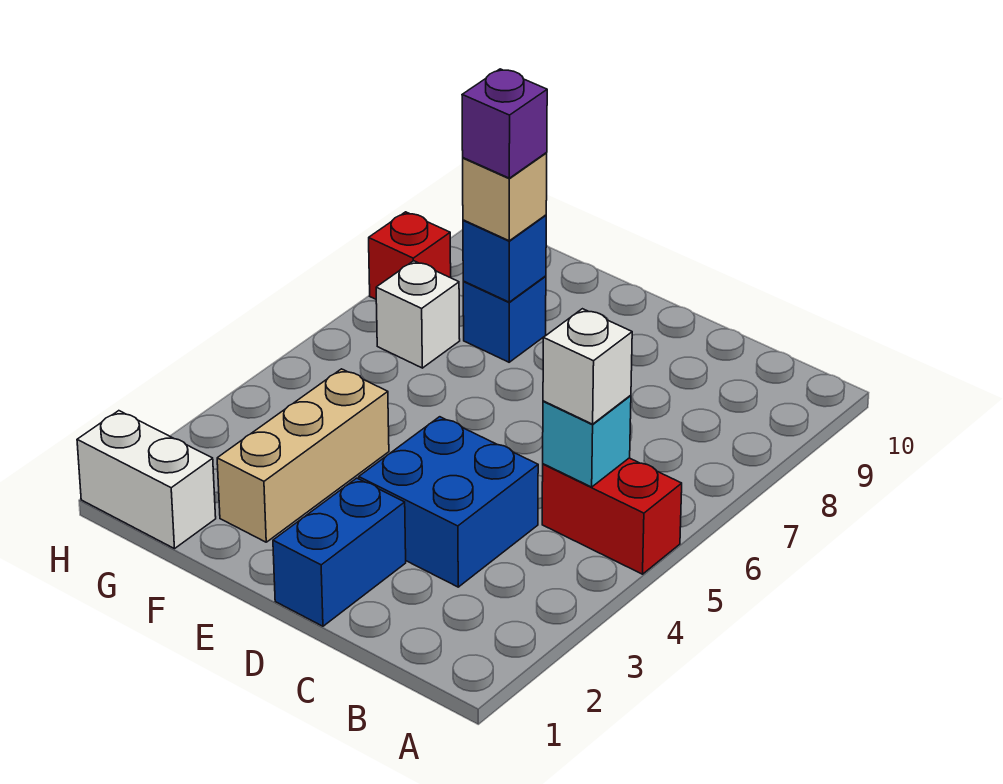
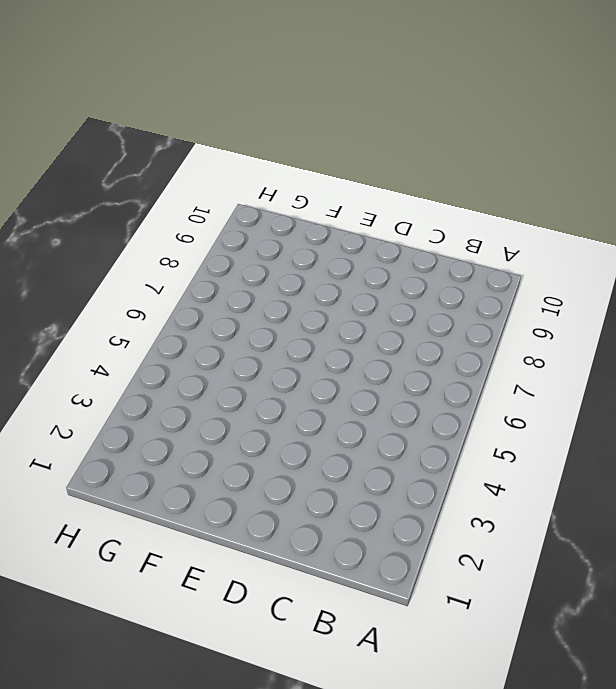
none -> red 1x2 brick [542,458,682,574]
none -> blue 2x2 brick [359,417,538,587]
none -> blue 1x2 brick [273,478,406,626]

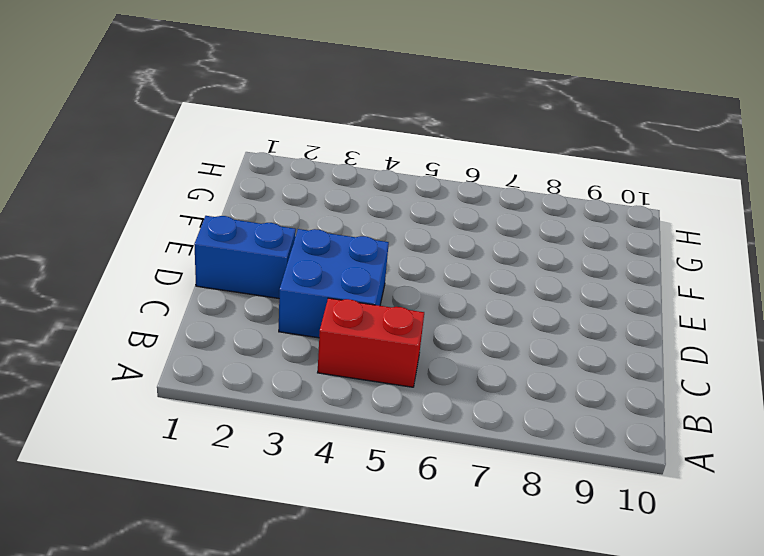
red 1x2 brick [318,298,424,387] -> red 1x2 brick turned to [542,458,682,574]
none -> tan 1x3 brick [217,369,389,542]
none -> blue 1x1 brick [463,276,546,362]
none -> white 1x2 brick [77,411,216,549]

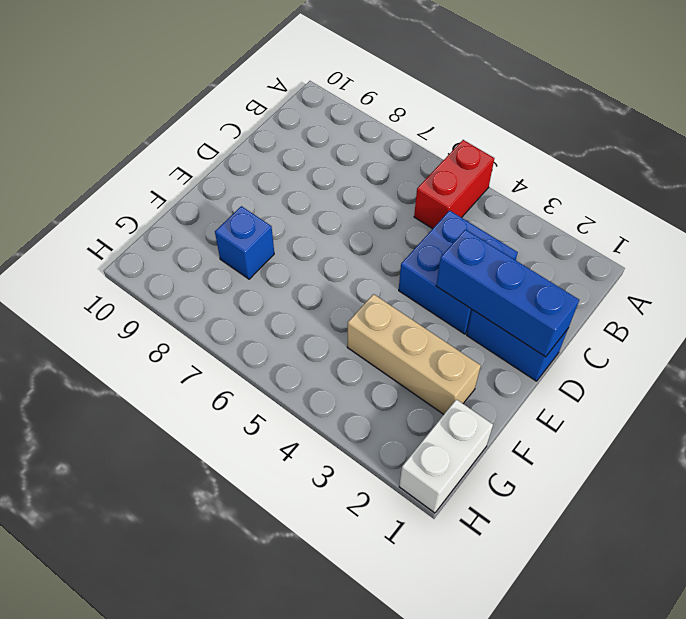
blue 1x3 brick [436,230,579,357] -> none
none -> white 1x1 brick [376,261,460,368]
none -> red 1x1 brick [369,212,451,299]
none -> cyan 1x1 brick [543,395,631,487]

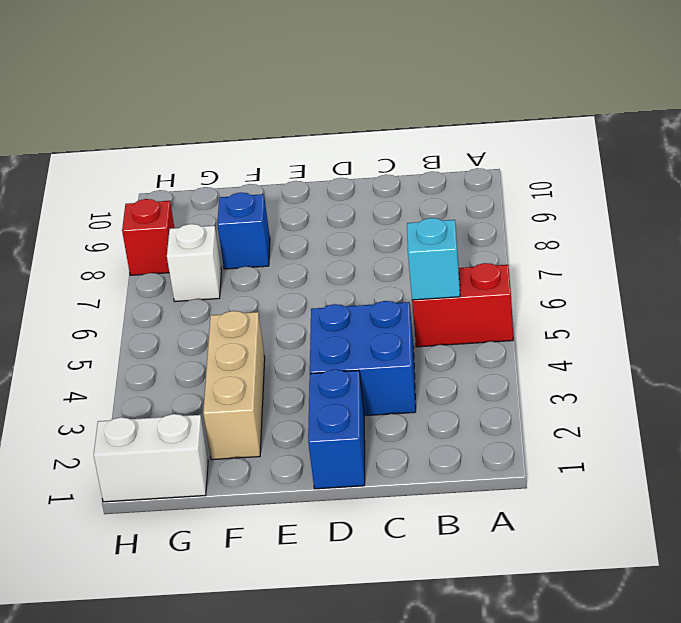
none -> blue 1x1 brick [463,215,546,302]
none -> white 1x1 brick [543,309,632,424]
none -> tan 1x1 brick [463,153,547,241]

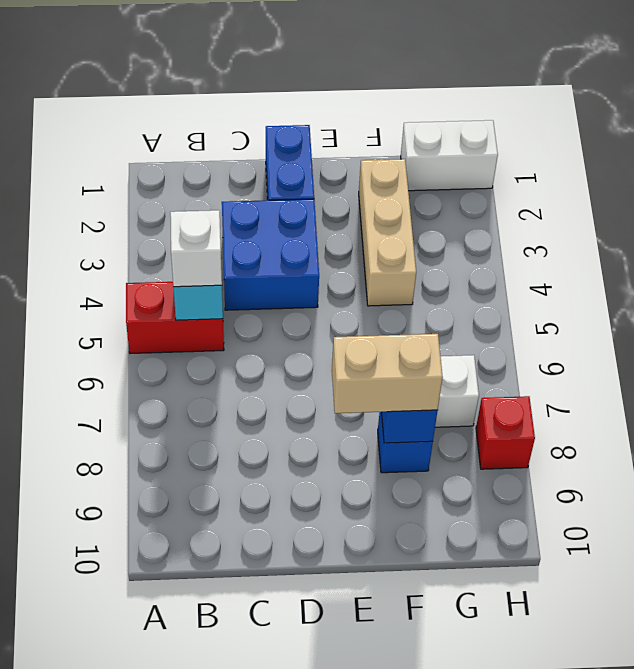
tan 1x2 brick [332,334,443,413] -> tan 1x1 brick [463,153,547,241]
none -> purple 1x1 brick [462,69,547,178]

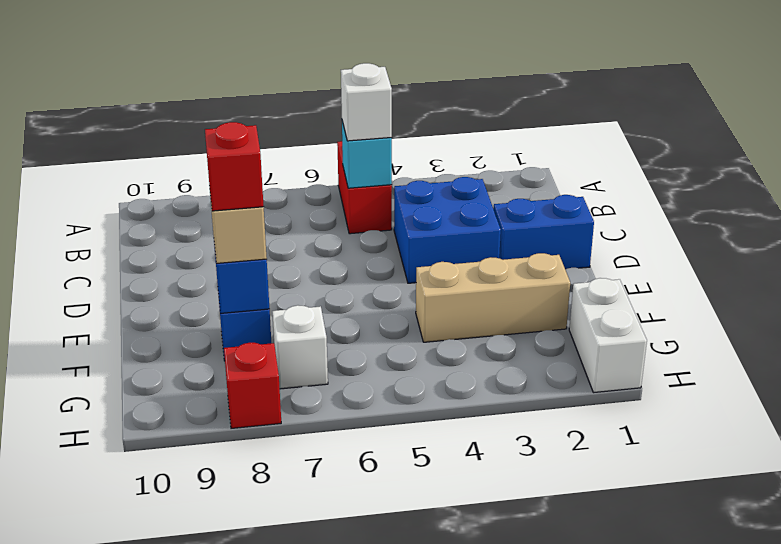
red 1x1 brick [205,122,264,211] -> purple 1x1 brick [462,69,547,178]

